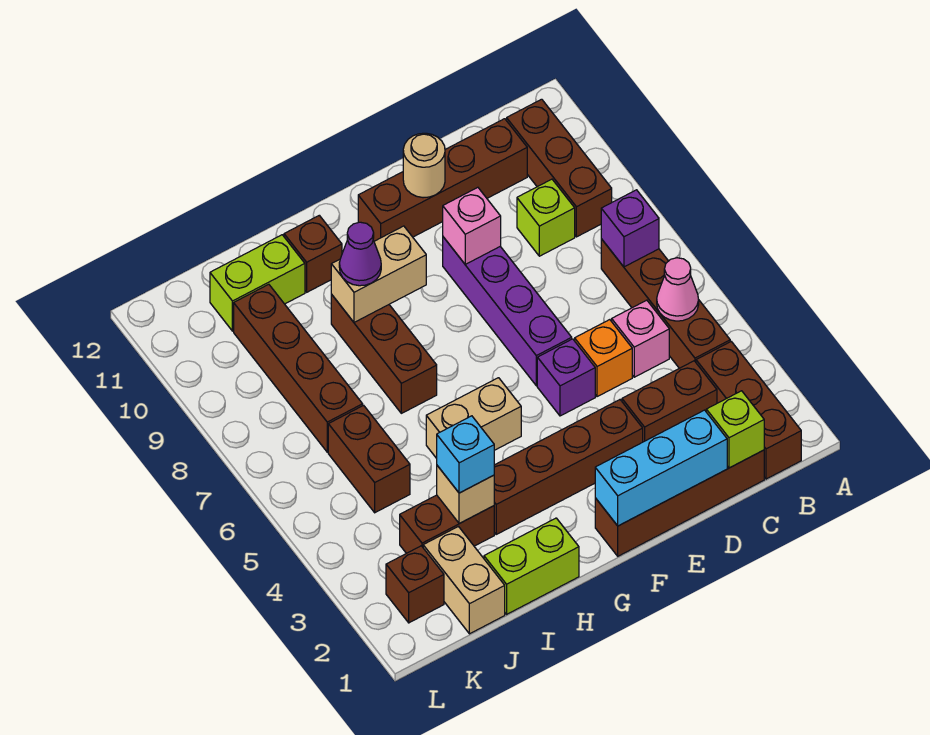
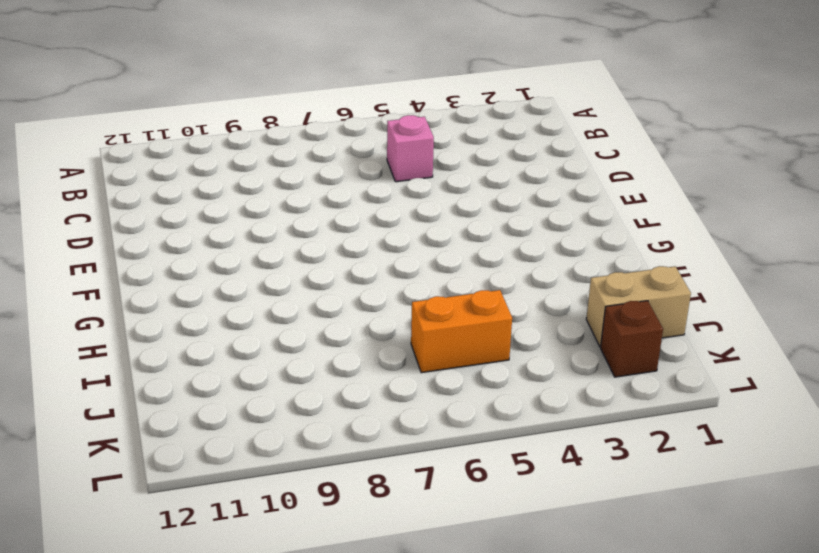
orange 1x2 brick [411,290,512,373] -> brown 1x2 brick [328,405,410,513]
none -> brown 1x3 brick [696,342,801,479]
none -> brown 1x4 brick [601,239,730,368]
none -> brown 1x3 brick [507,99,612,237]
none -> brown 1x4 brick [595,450,764,556]

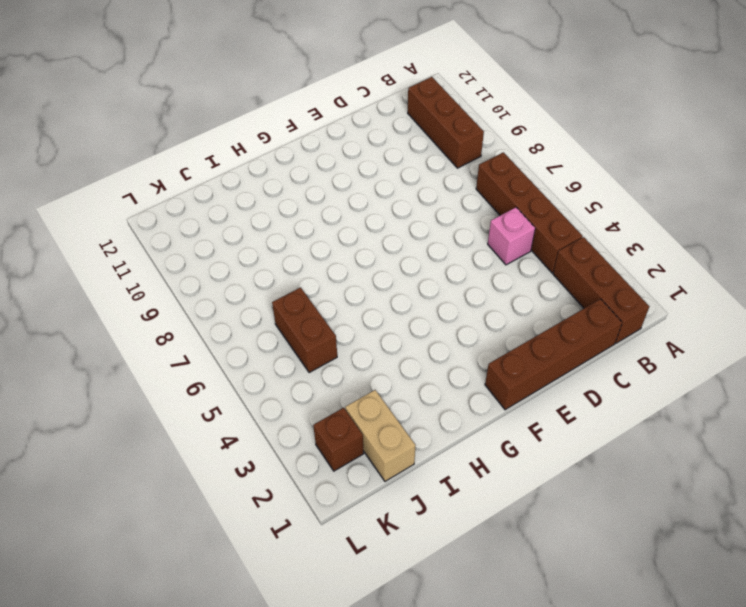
none -> brown 1x2 brick [622,361,717,442]
none -> lime 1x1 brick [517,179,575,256]
none -> brown 1x4 brick [358,119,527,241]
none -> orange 1x1 brick [575,320,632,397]

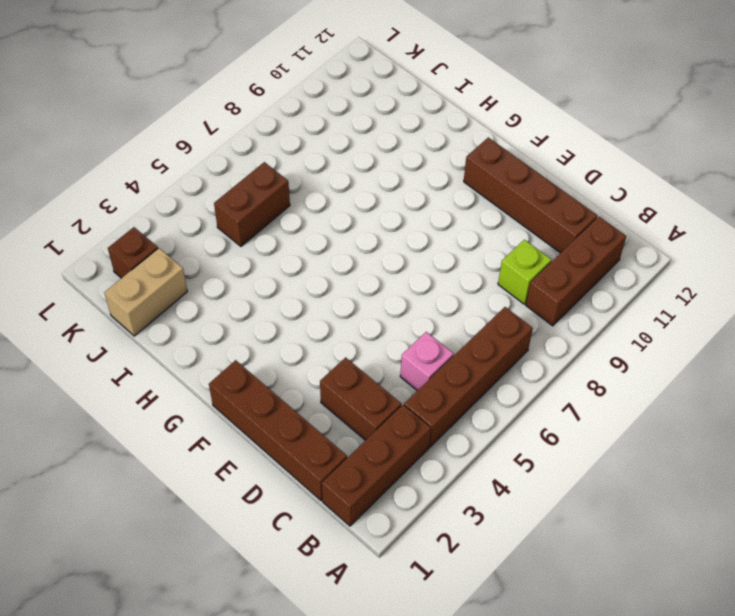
none -> orange 1x1 brick [575,320,632,397]
none -> brown 1x4 brick [494,400,643,534]
none -> purple 1x1 brick [537,339,595,416]
none -> purple 1x4 brick [443,237,572,386]

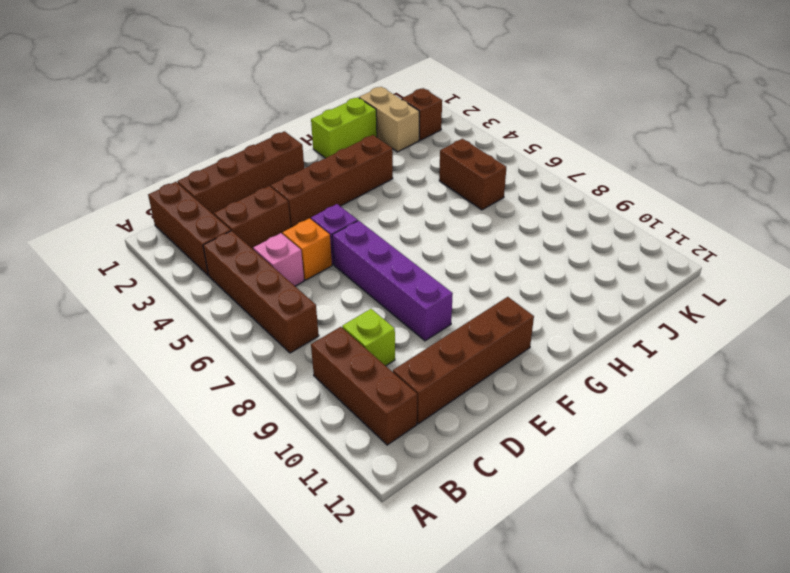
none -> tan 1x2 brick [426,378,521,458]
none -> brown 1x3 brick [331,294,437,413]
none -> brown 1x1 brick [284,215,342,292]
none -> brown 1x2 brick [400,495,494,553]

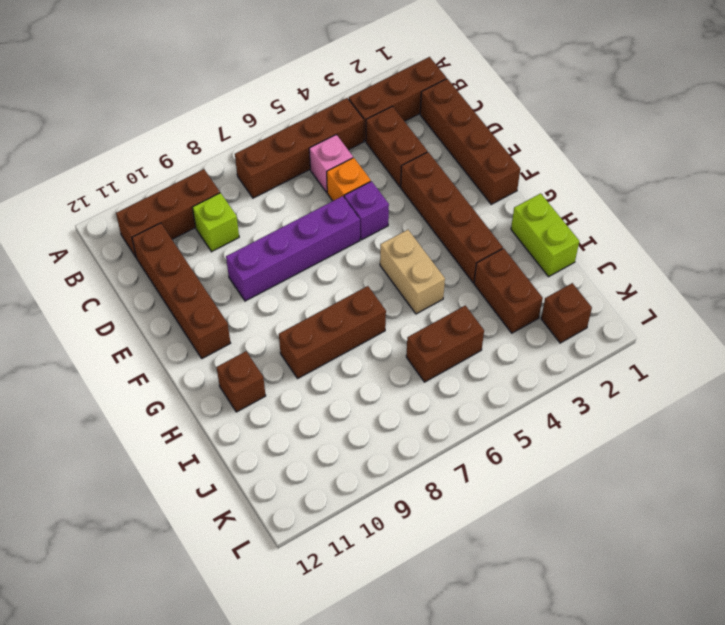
none -> lime 1x2 brick [210,235,305,331]
none -> tan 1x2 brick [423,526,505,634]
none -> brown 1x4 brick [234,284,363,452]
none -> pink 1x1 cone [657,258,699,321]

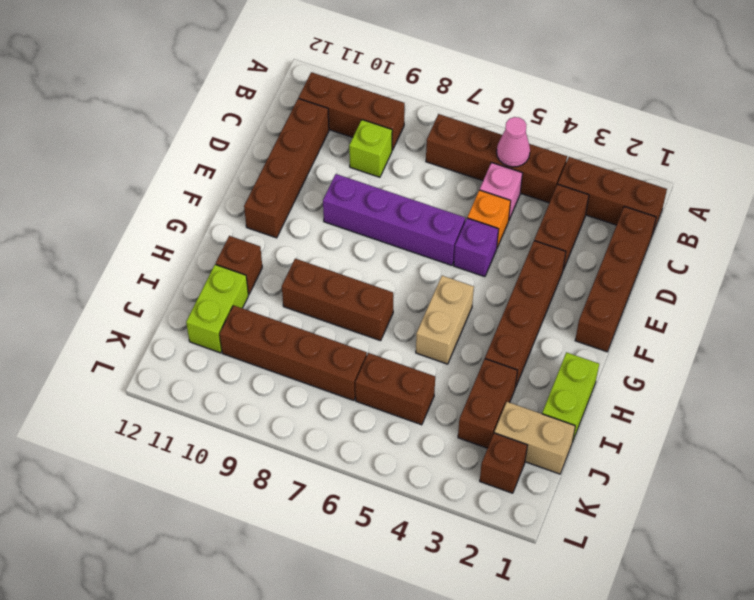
none -> purple 1x1 brick [601,190,659,267]
none -> lime 1x1 brick [706,391,764,468]
none -> cyan 1x3 brick [595,410,727,526]
none -> pink 1x1 brick [443,187,501,264]

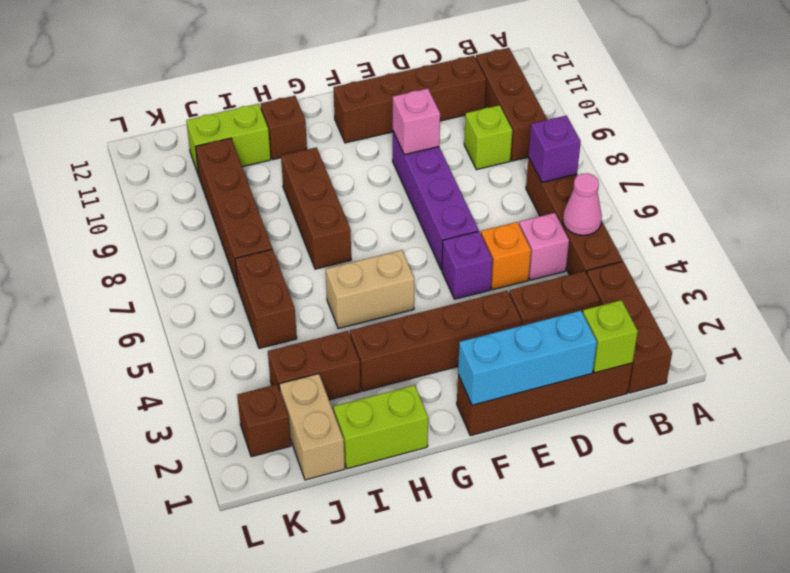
none -> tan 1x1 round brick [403,133,445,198]
none -> tan 1x2 brick [331,226,426,322]
none -> tan 1x1 brick [437,466,494,524]
none -> purple 1x1 cone [339,222,381,286]

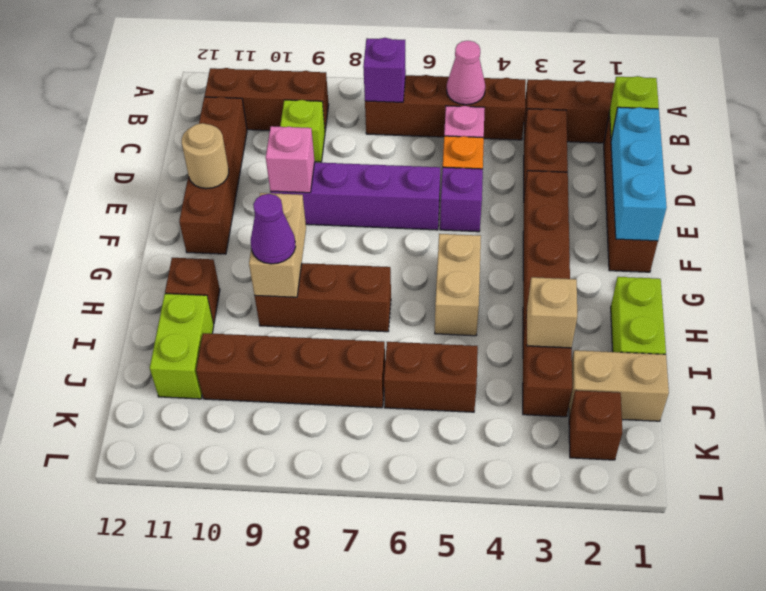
none -> cyan 1x1 brick [437,416,494,493]

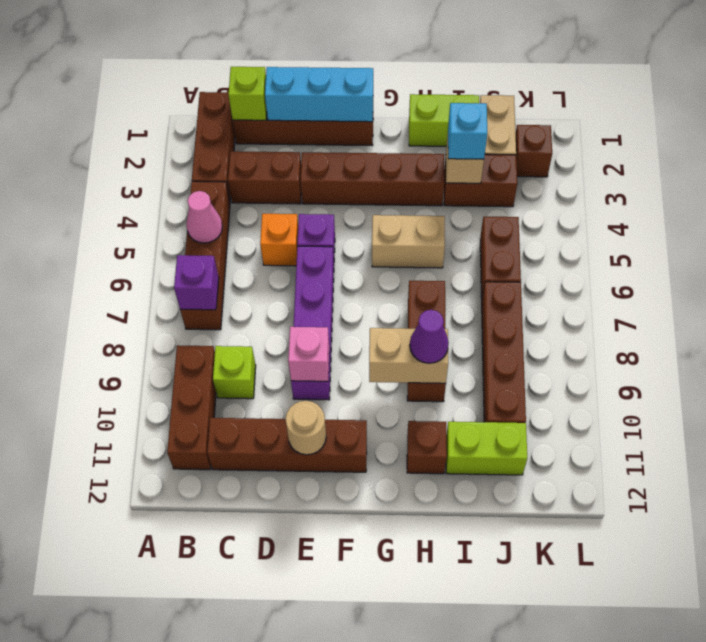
none -> pink 1x1 brick [612,300,669,377]

